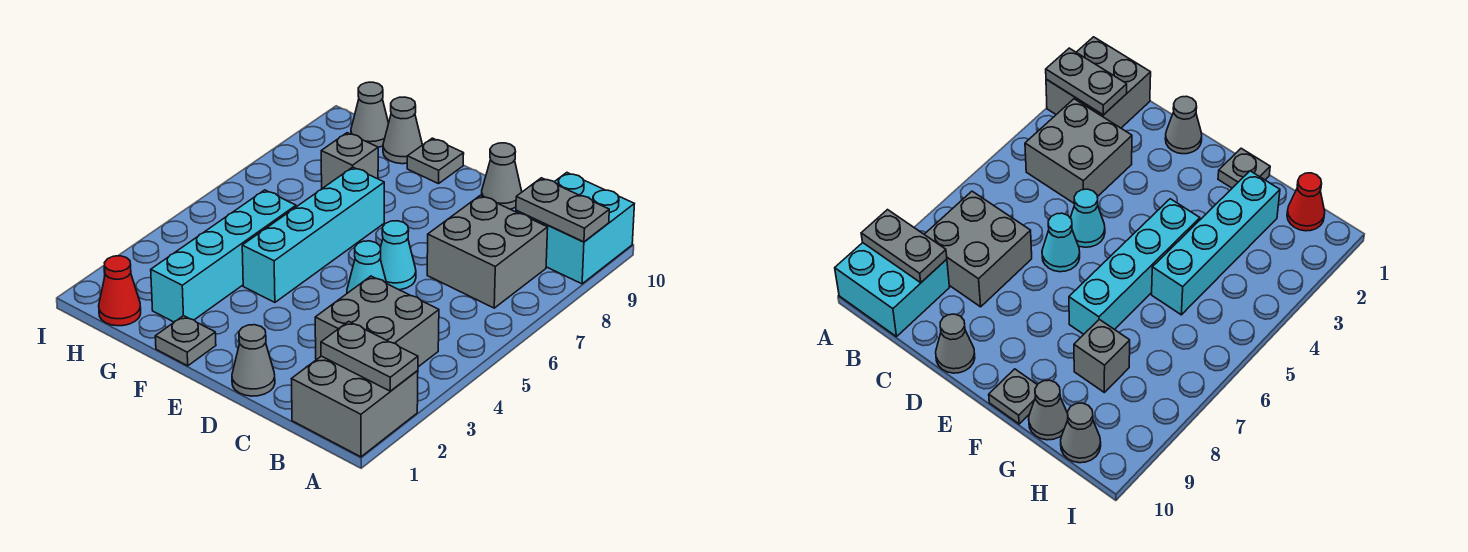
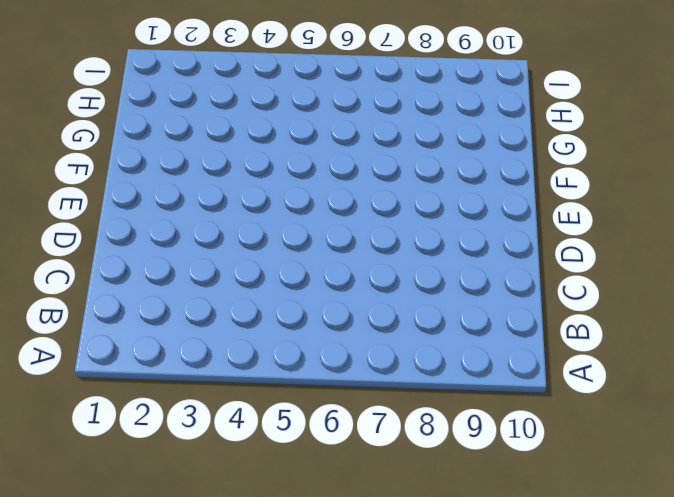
none -> grey 2x2 brick [292,356,418,457]
none -> cyan 2x2 brick [516,173,634,284]
none -> grey 2x2 brick [315,276,439,367]

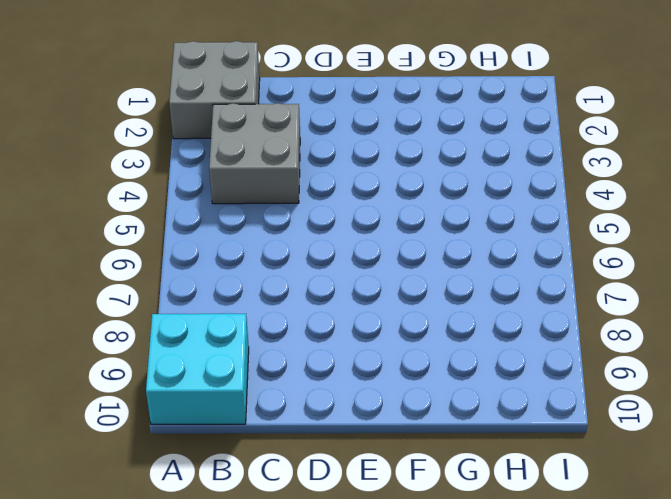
none -> grey 2x2 brick [427,195,548,308]
none -> grey 1x1 cone [232,325,275,396]
none -> cyan 1x1 cone [347,241,387,293]

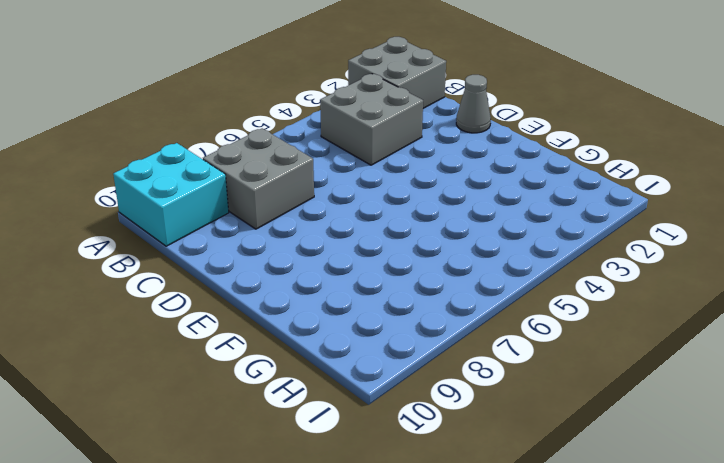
none -> cyan 1x1 cone [347,241,387,293]
none -> cyan 1x1 cone [380,221,416,290]
none -> grey 1x1 cone [481,143,522,209]

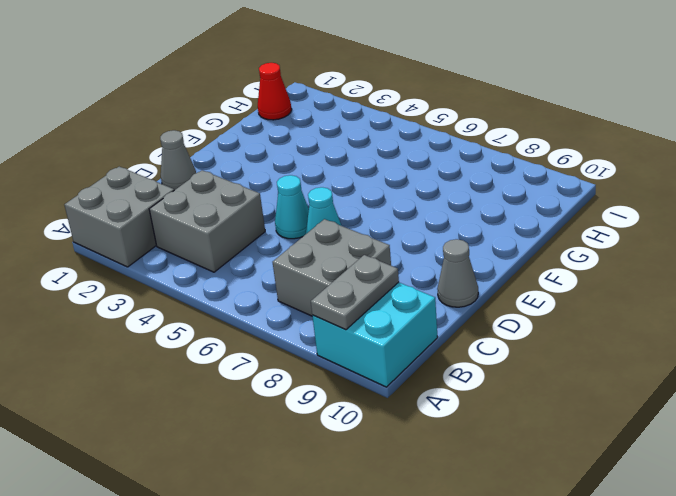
none -> grey 1x1 plate [155,316,216,366]
none -> cyan 1x4 brick [242,167,384,302]
none -> grey 1x1 plate [407,138,464,184]

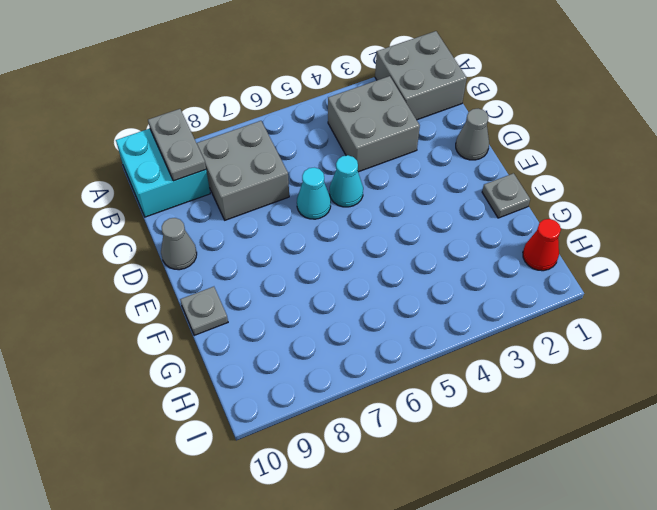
none -> cyan 1x4 brick [242,167,384,302]
none -> cyan 1x4 brick [151,190,296,322]
none -> grey 1x1 brick [321,133,378,188]

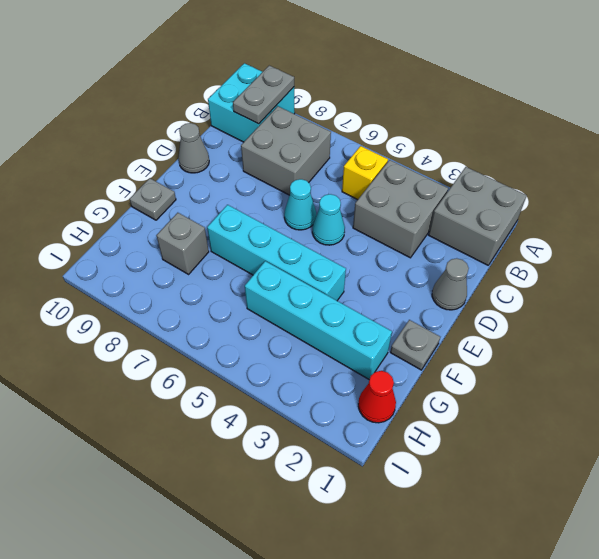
yellow 1x1 brick [342,146,388,200] -> none
none -> grey 1x1 cone [383,97,422,164]
none -> grey 1x1 cone [351,82,389,147]
none -> grey 1x2 plate [321,321,418,391]

